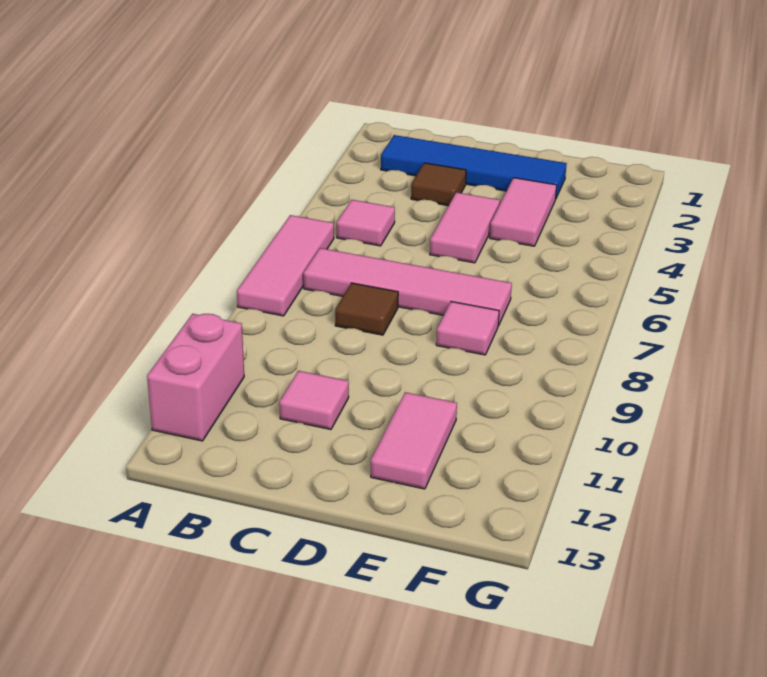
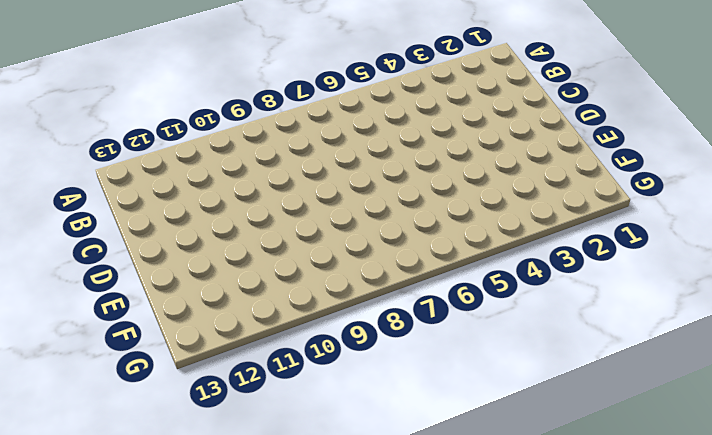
none -> pink 1x3 tile [237,215,334,316]
none -> pink 1x2 brick [147,314,244,441]
none -> blue 1x4 tile [381,135,567,198]

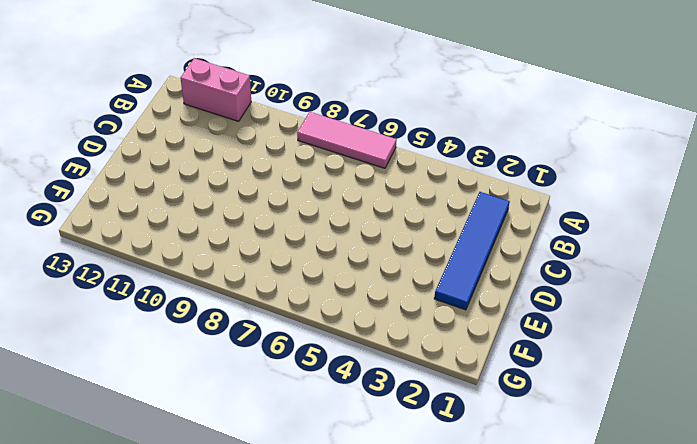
none -> pink 1x1 tile [337,200,395,246]
none -> pink 1x4 tile [304,248,512,326]
none -> brown 1x1 tile [411,163,466,206]

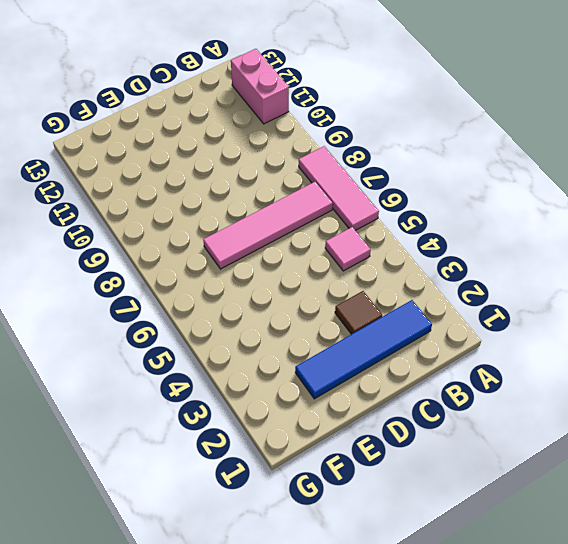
none -> brown 1x1 tile [335,283,398,335]
none -> pink 1x1 tile [279,371,349,430]
none -> pink 1x2 tile [430,192,500,263]

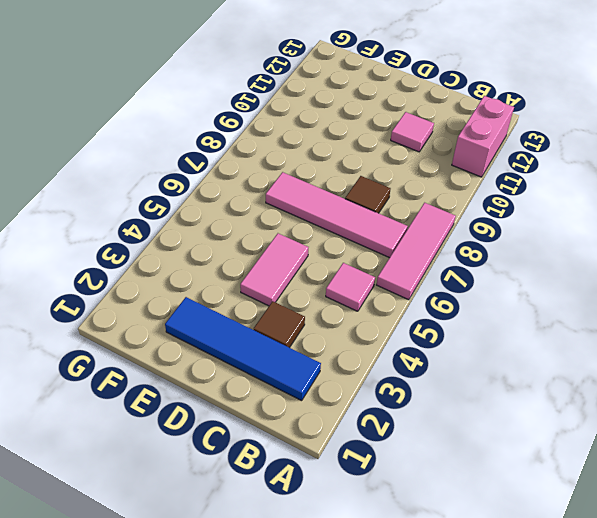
none -> pink 1x2 tile [490,178,557,246]
none -> pink 1x1 tile [436,302,499,355]
none -> pink 1x2 tile [371,392,457,489]

